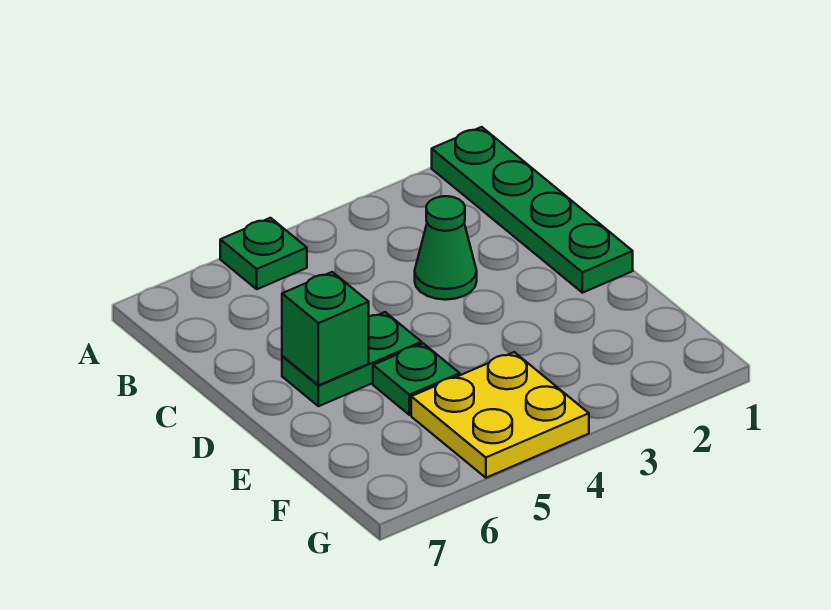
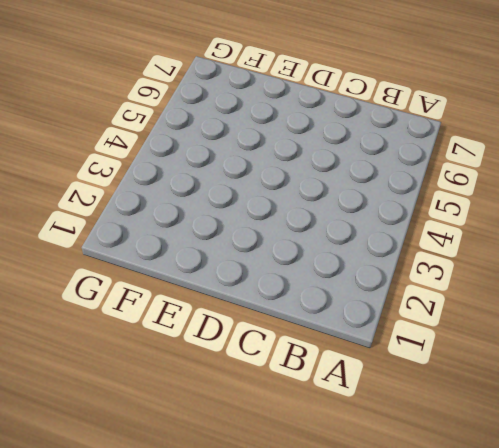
none -> green 1x4 plate [432,127,633,293]
none -> green 1x1 plate [220,218,307,289]

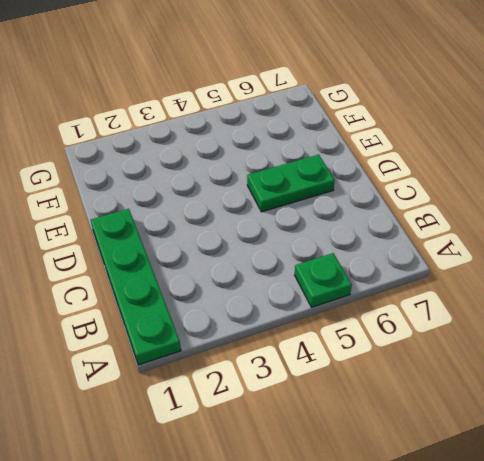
none -> green 1x1 cone [415,196,477,300]
none -> green 1x1 plate [373,343,460,415]

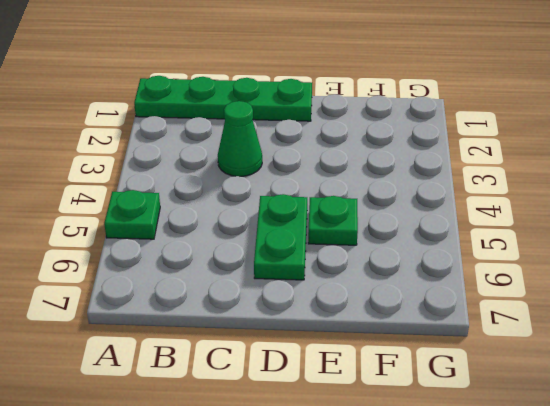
none -> yellow 2x2 plate [411,352,589,478]
none -> green 1x1 brick [282,272,369,385]

